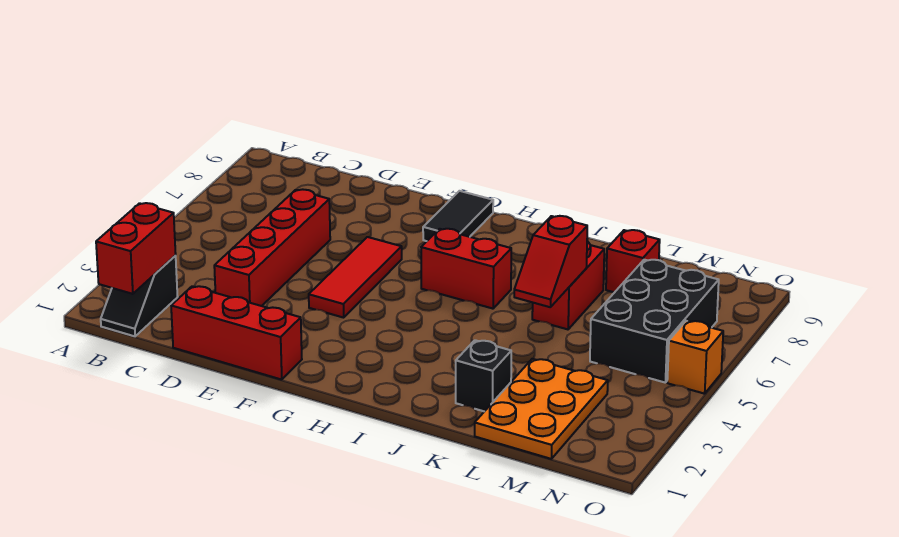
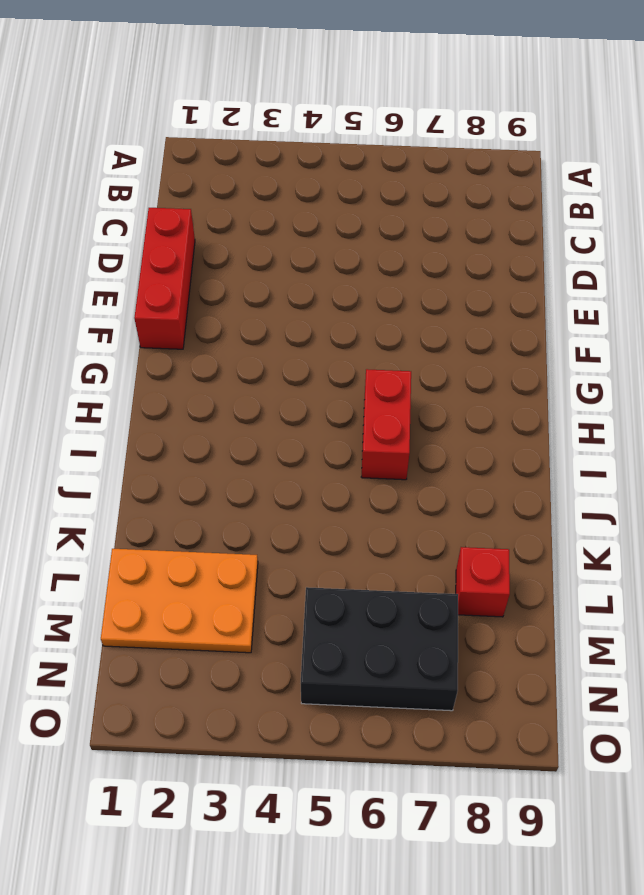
none -> black 1x2 slope [101,256,178,336]
none -> red 1x4 brick [214,189,330,306]
none -> red 1x3 tile [309,237,402,318]

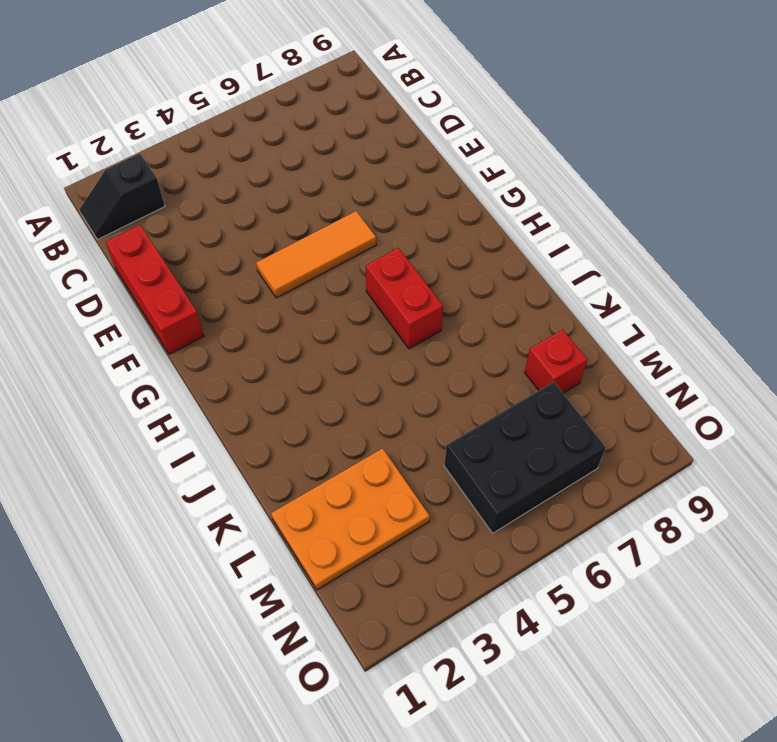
orange 1x3 tile [256,211,376,298] -> red 1x3 tile [309,237,402,318]
none -> red 1x4 brick [214,189,330,306]
none -> black 1x2 tile [423,191,493,241]
none -> black 1x1 brick [456,340,511,411]

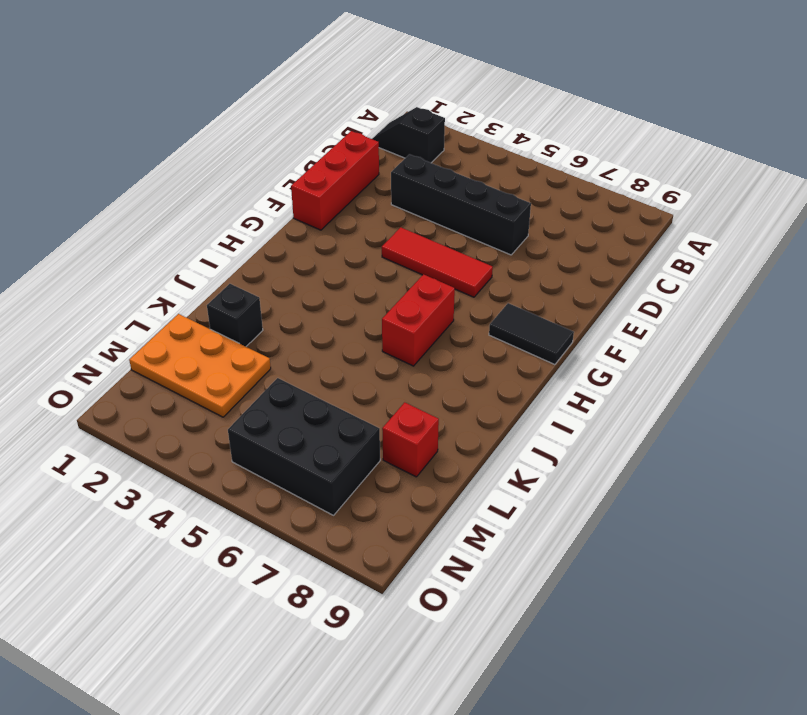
black 1x4 brick [391,154,531,255] -> red 1x4 brick [214,189,330,306]
none -> red 1x2 brick [532,242,604,329]
none -> orange 1x1 brick [667,321,723,394]
none -> red 1x2 brick [96,203,176,294]

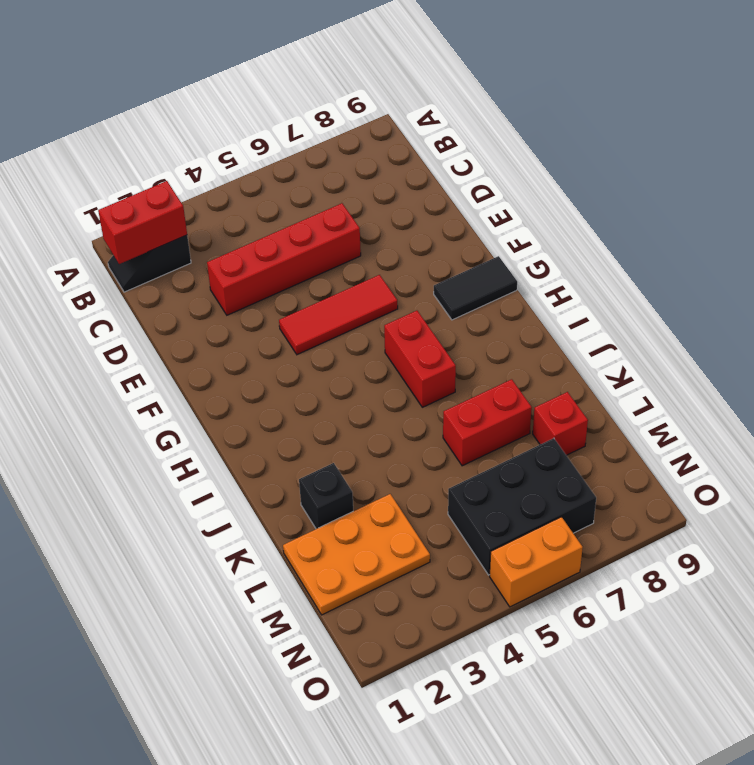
orange 1x2 brick [490,517,583,607] -> orange 1x1 brick [667,321,723,394]
none -> red 1x3 brick [171,286,302,380]
none -> red 1x2 slope [514,216,587,307]

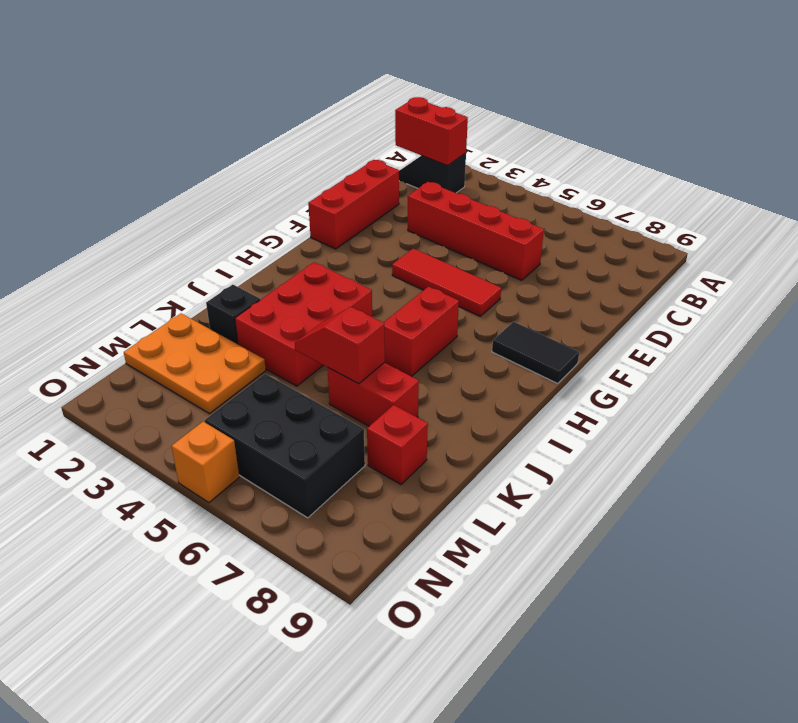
red 2x3 brick [235,262,372,386] -> none

